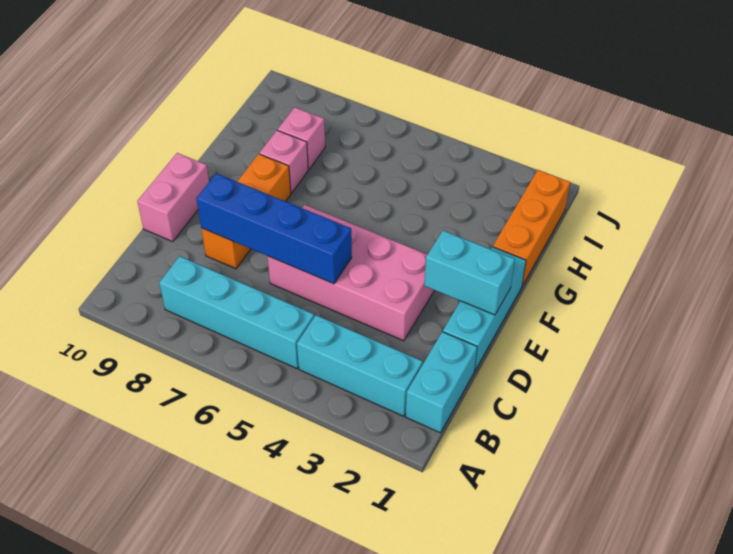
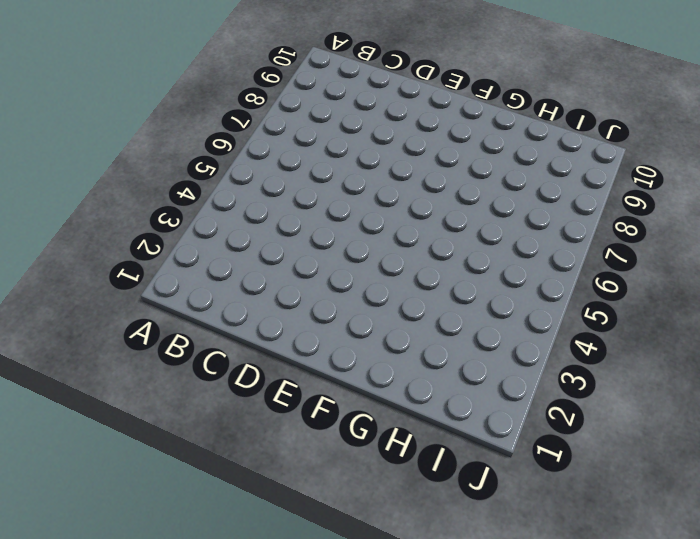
none -> cyan 1x2 brick [406,332,477,433]
none -> cyan 1x3 brick [297,315,423,416]
none -> cyan 1x4 brick [159,256,314,368]

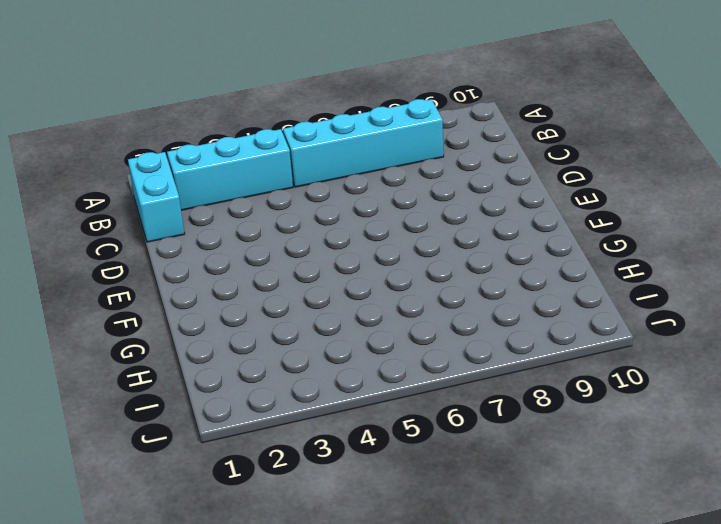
none -> cyan 1x3 brick [443,247,526,371]
none -> pink 2x4 brick [267,205,435,341]
none -> orange 1x3 brick [201,154,291,269]

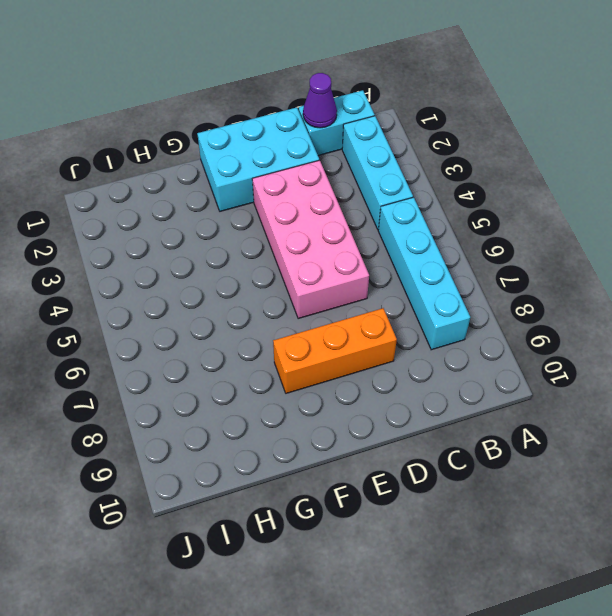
purple 1x1 cone [303,73,337,128] -> none
cyan 2x3 brick [197,107,319,211] -> cyan 1x3 brick [443,247,526,371]
none -> pink 1x2 brick [137,153,209,242]
none -> orange 1x3 brick [493,170,570,286]
none -> pink 1x1 brick [260,130,308,193]

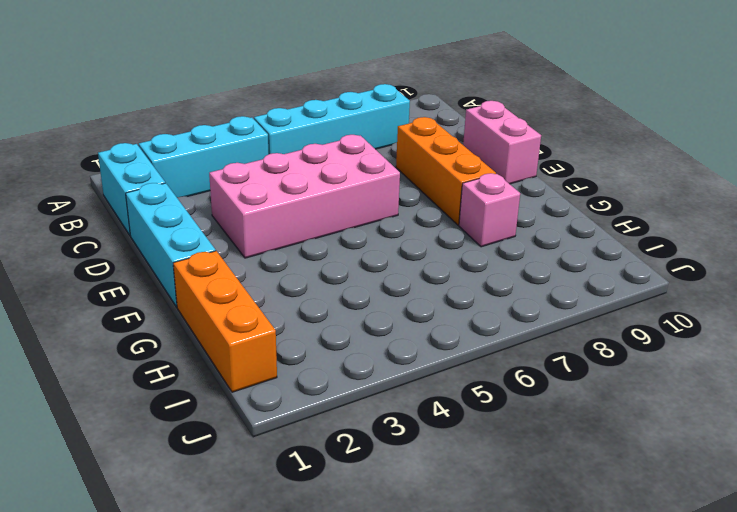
none -> pink 1x1 brick [278,107,325,169]
none -> blue 1x4 brick [196,173,352,284]
none -> cyan 1x2 brick [424,231,515,315]

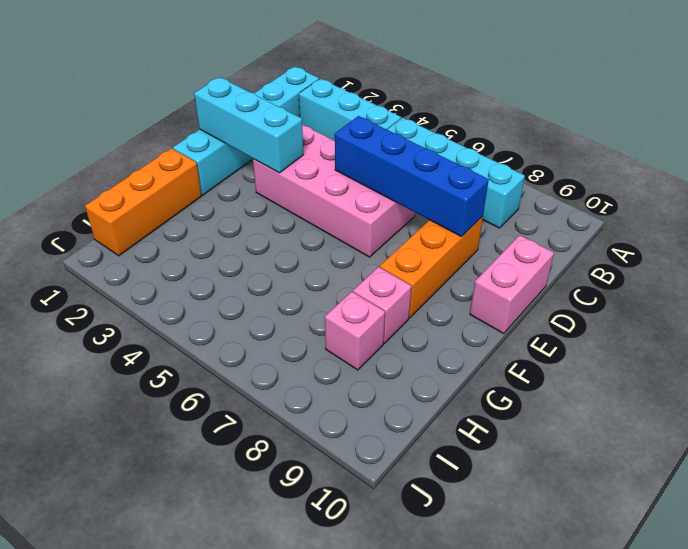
cyan 1x3 brick [194,77,303,173] -> cyan 1x2 brick [424,231,515,315]

